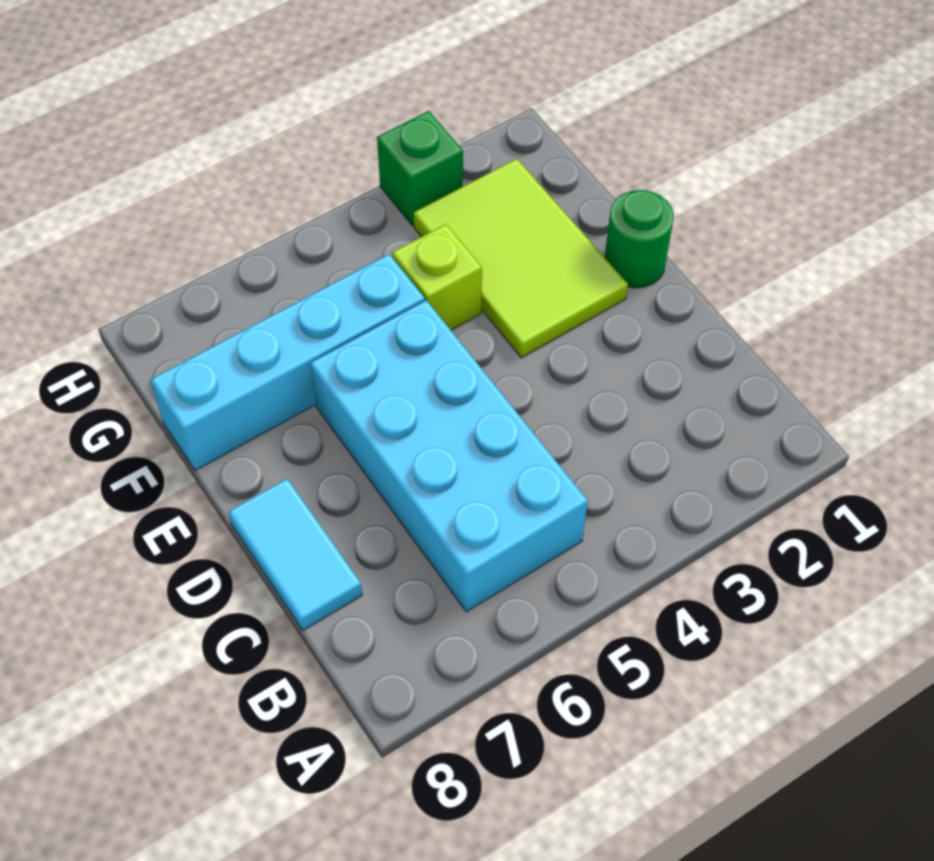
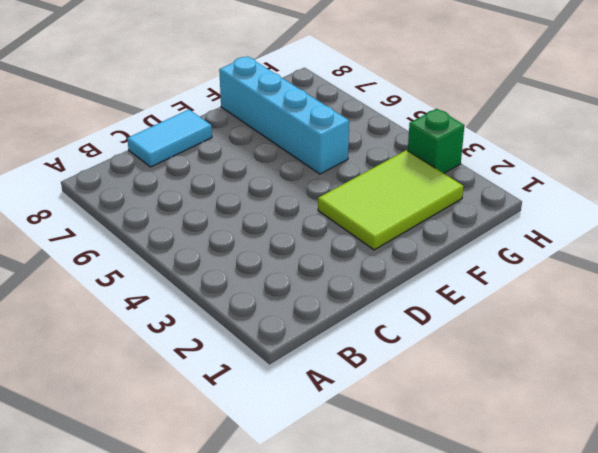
none -> cyan 2x4 brick [310,300,588,612]
none -> green 1x1 round brick [605,190,674,288]

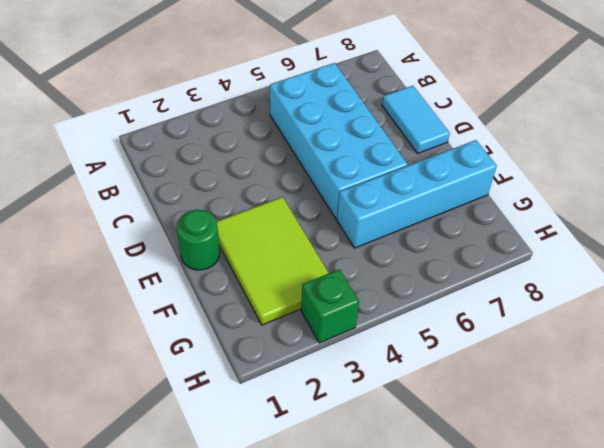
none -> lime 1x1 brick [392,224,482,330]

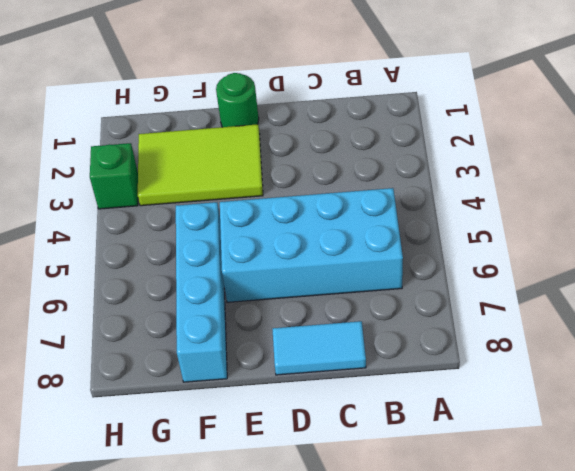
none -> lime 1x1 brick [392,224,482,330]

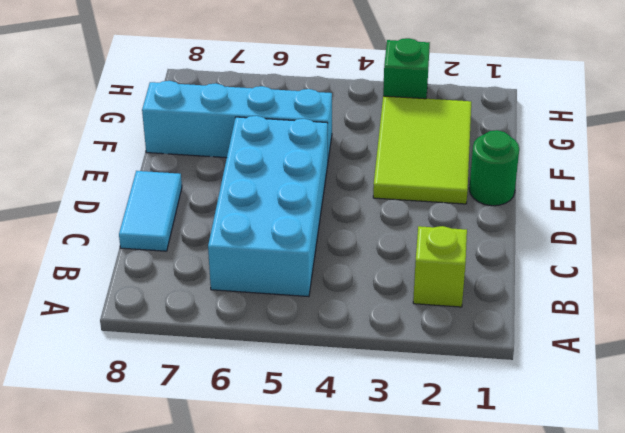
lime 1x1 brick [413,226,467,307] -> lime 1x1 brick moved to [392,224,482,330]

